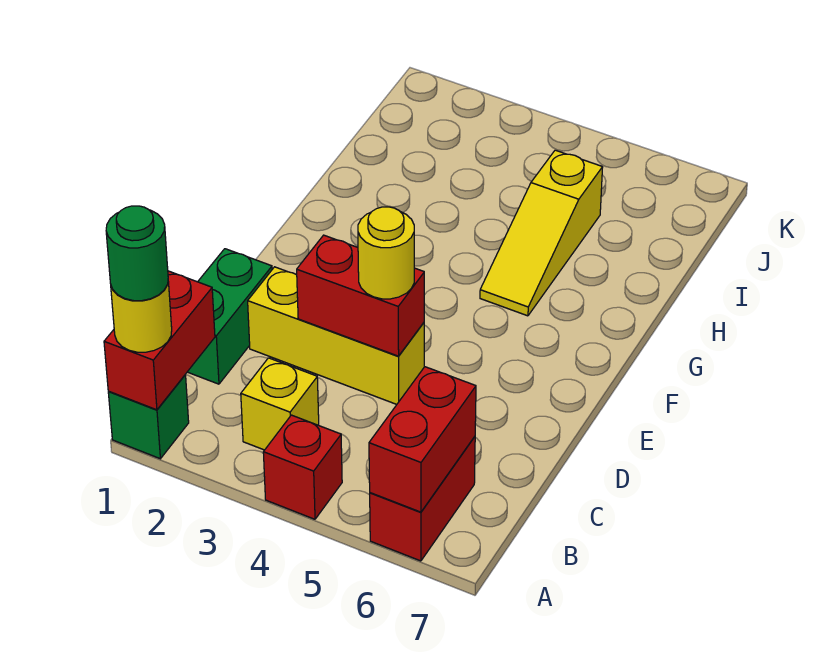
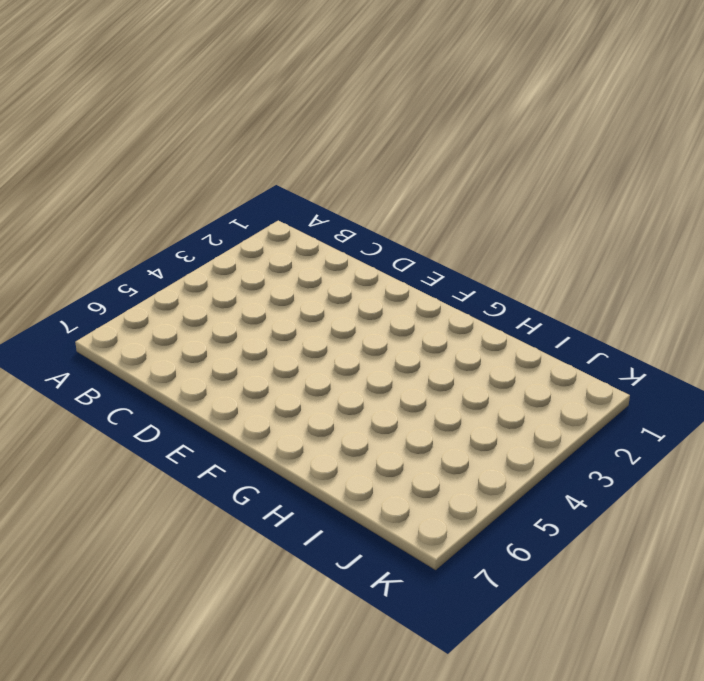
none -> green 1x1 brick [108,375,189,459]
none -> red 1x1 brick [263,415,342,519]
none -> red 1x2 brick [370,437,475,561]

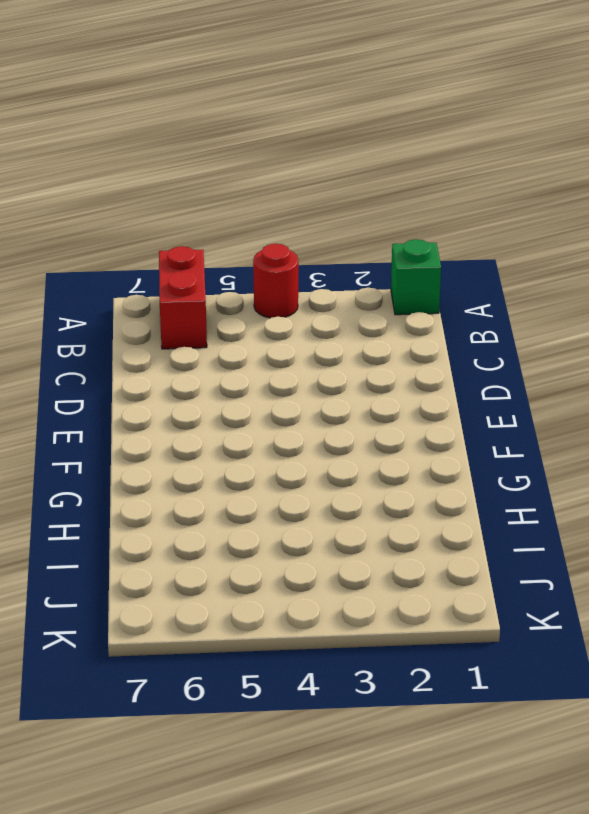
red 1x1 round brick [253,244,298,318] -> red 1x1 brick [263,415,342,519]
none -> yellow 1x1 brick [241,358,319,450]
none -> green 1x2 brick [188,249,272,384]
none -> yellow 1x3 brick [248,267,424,404]

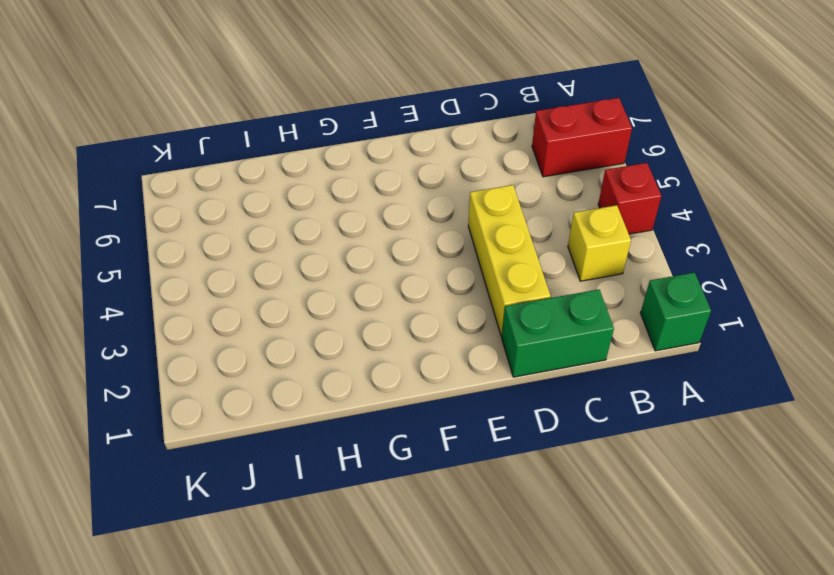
none -> yellow 1x3 slope [480,150,603,316]
none -> red 1x2 brick [104,271,215,410]
none -> red 1x2 brick [369,367,476,512]

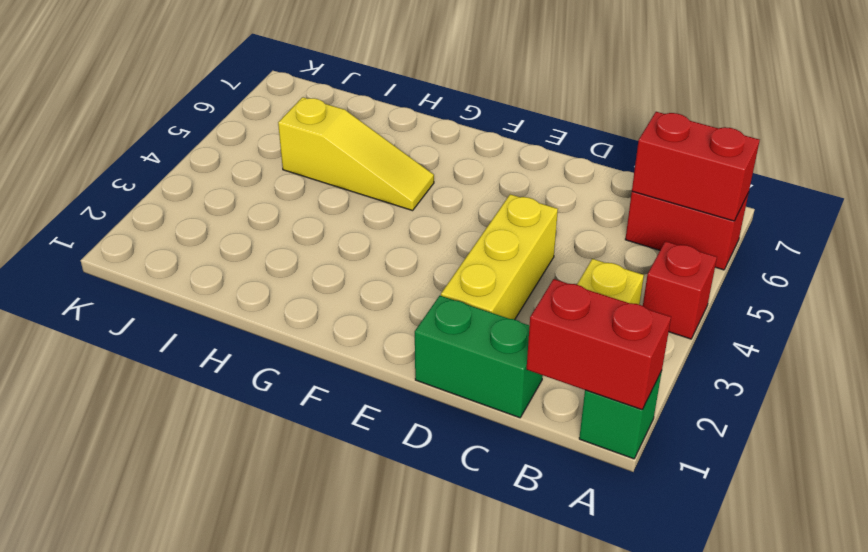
none -> red 1x2 brick [297,235,424,356]
none -> yellow 1x1 round brick [111,282,172,352]
none -> yellow 1x1 round brick [358,207,414,299]

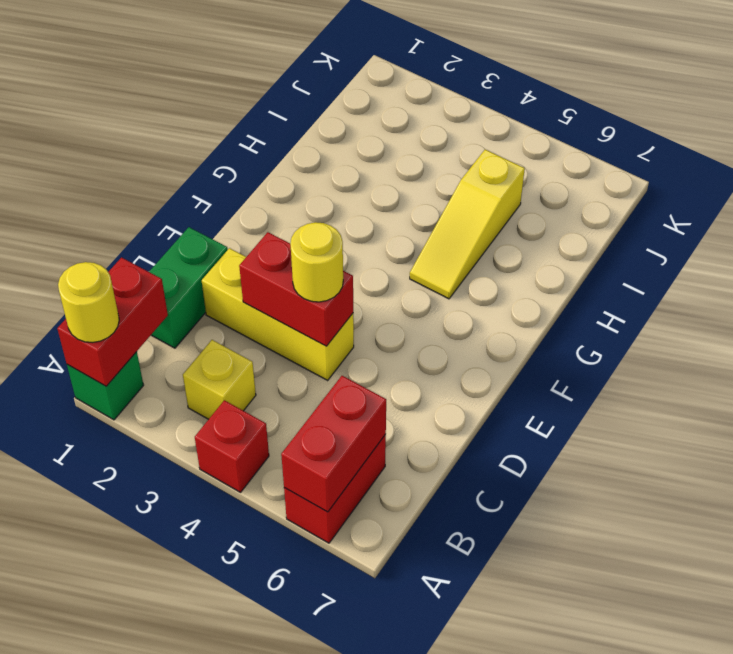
none -> green 1x1 round brick [106,206,168,301]

